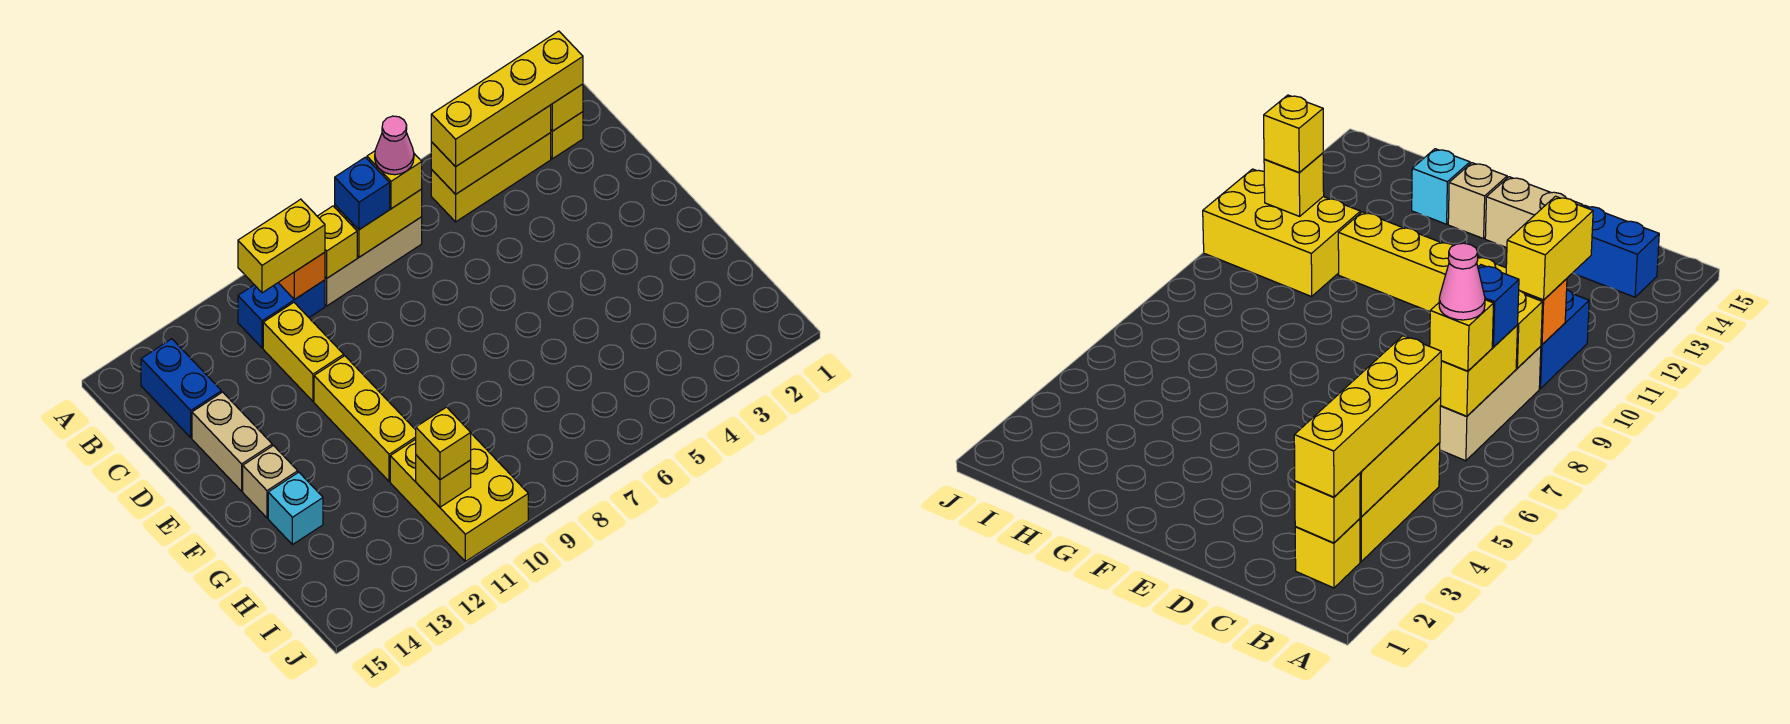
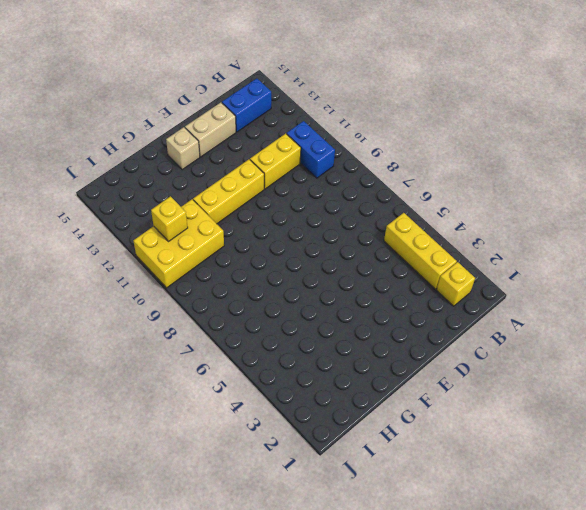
none -> tan 1x3 brick [325,217,422,306]
none -> cyan 1x1 brick [268,472,323,545]
none -> yellow 1x1 brick [551,84,583,131]

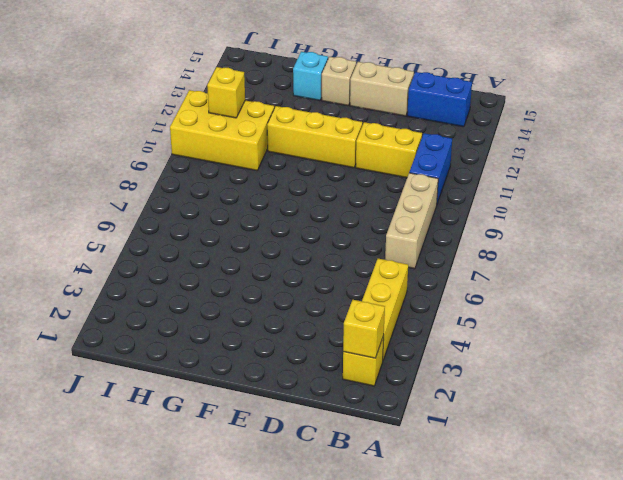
none -> yellow 1x3 brick [431,105,551,194]
none -> yellow 1x2 brick [335,189,422,257]
none -> yellow 1x1 brick [317,206,357,278]

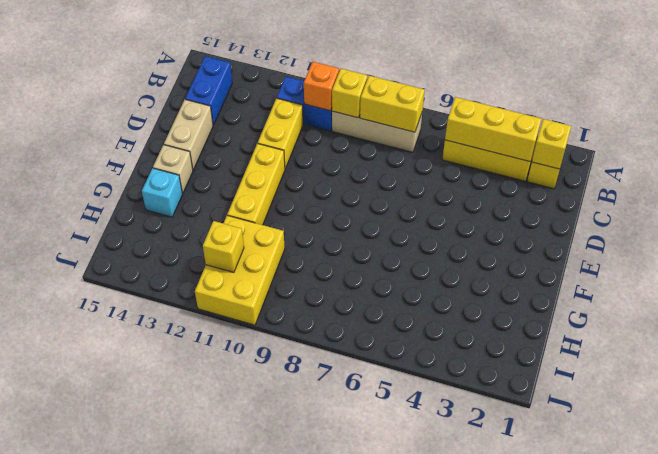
none -> yellow 1x4 brick [431,31,583,167]
none -> yellow 1x1 brick [367,151,422,209]
none -> blue 1x1 brick [335,157,390,230]

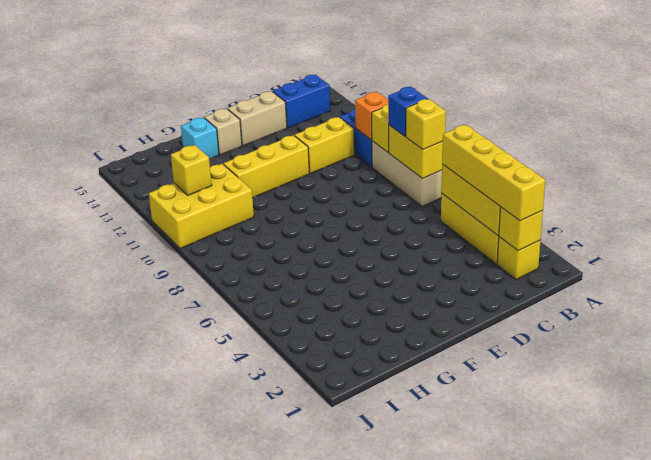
none -> yellow 1x2 brick [238,199,325,293]
none -> yellow 1x1 brick [416,407,471,480]
none -> pink 1x1 cone [375,116,414,175]

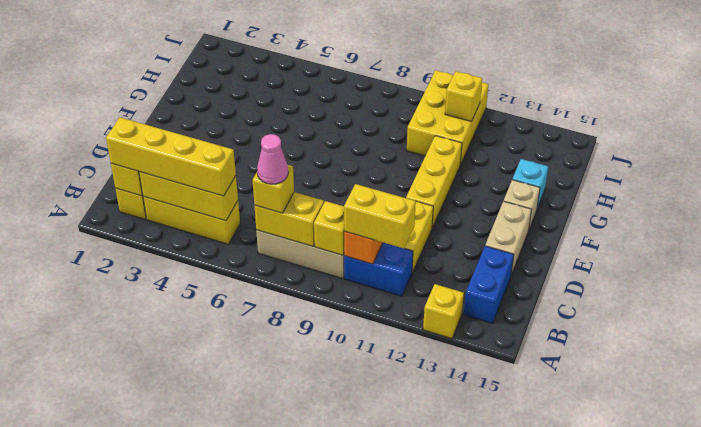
yellow 1x1 brick [423,284,464,339] -> yellow 1x1 brick moved to [416,407,471,480]
none -> blue 1x1 brick [335,157,390,230]

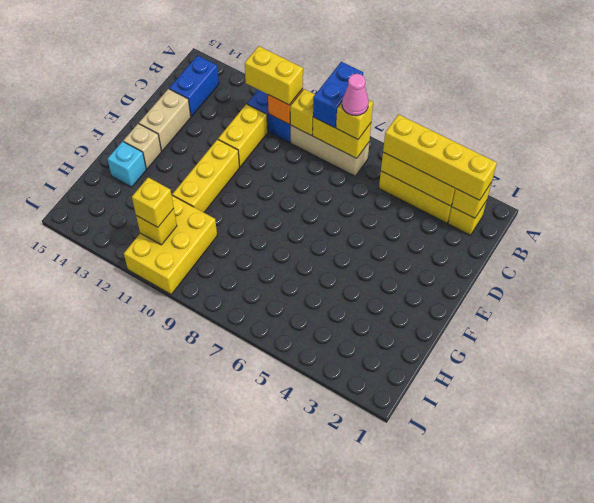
blue 1x2 brick [313,62,363,128] -> blue 1x1 brick [335,157,390,230]

